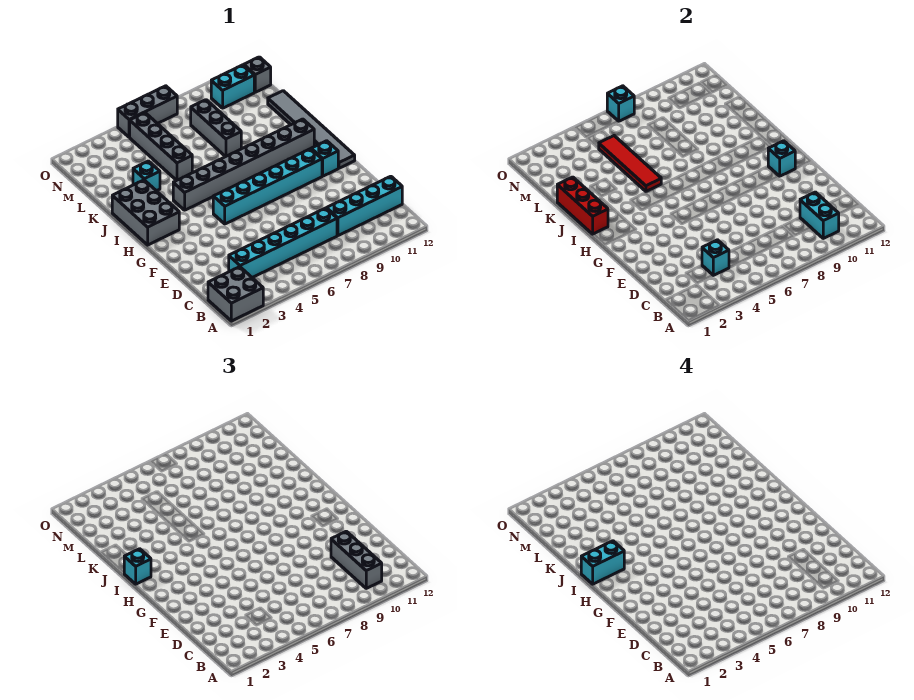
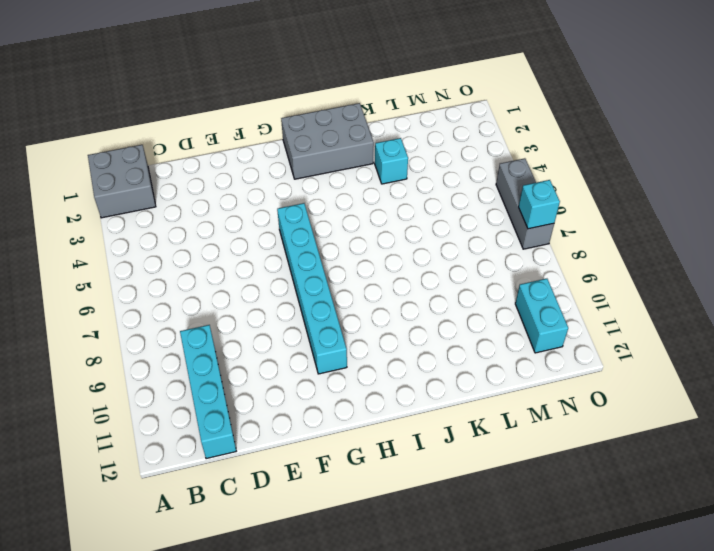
none -> cyan 1x6 brick [229,208,337,278]
none -> cyan 1x1 brick [311,141,338,176]
none -> grey 1x6 tile [268,91,355,168]

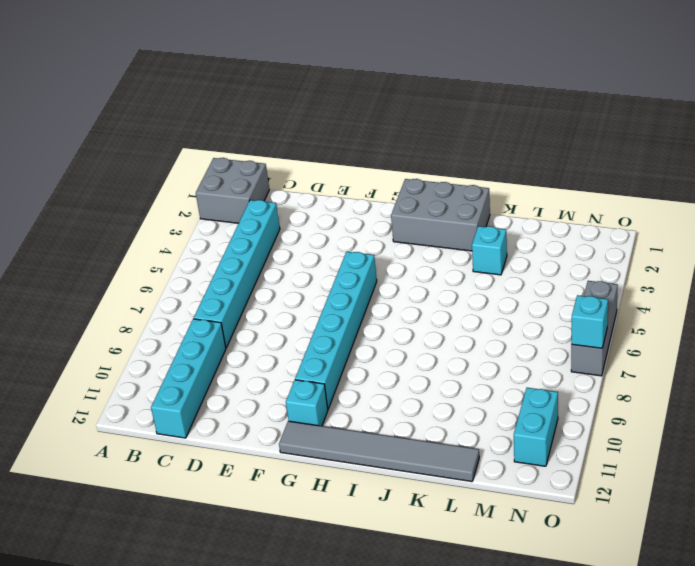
none -> grey 1x8 brick [173,119,314,210]
none -> grey 1x4 brick [130,113,192,180]
none -> grey 1x3 brick [191,100,241,157]

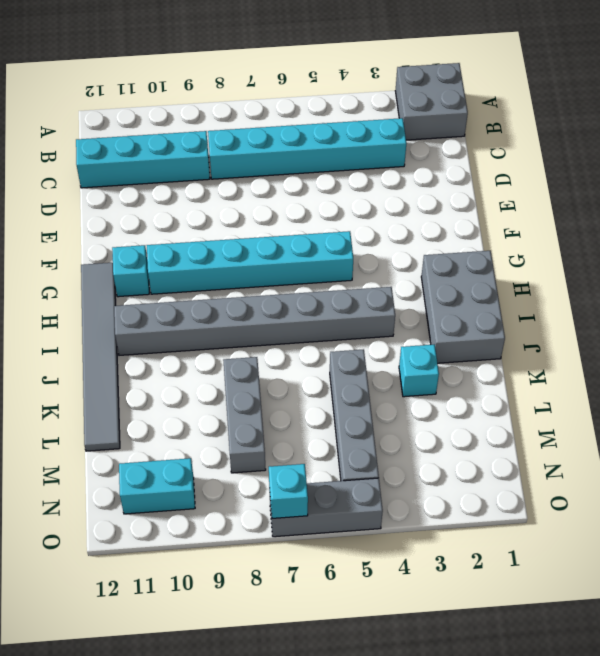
none -> grey 1x1 brick [244,57,271,92]
none -> cyan 1x2 brick [800,192,839,238]
none -> cyan 1x1 brick [702,240,729,275]

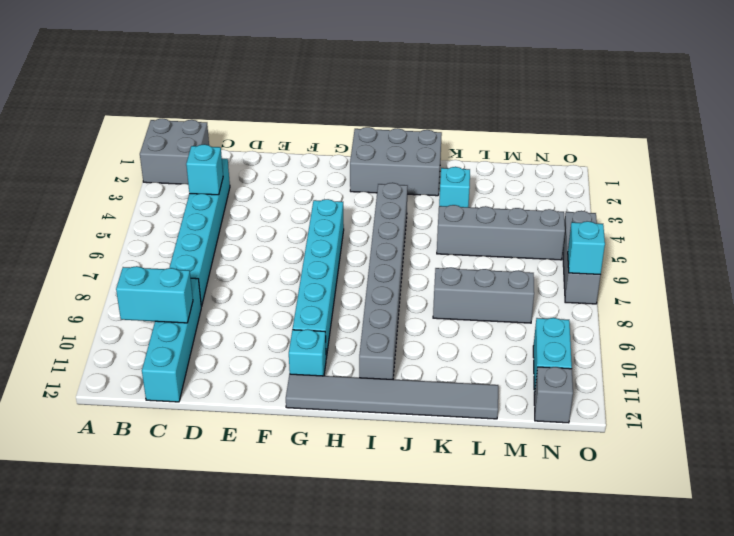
none -> cyan 1x1 brick [768,141,795,176]
none -> red 1x3 brick [557,177,608,234]
none -> red 1x4 tile [599,136,661,191]

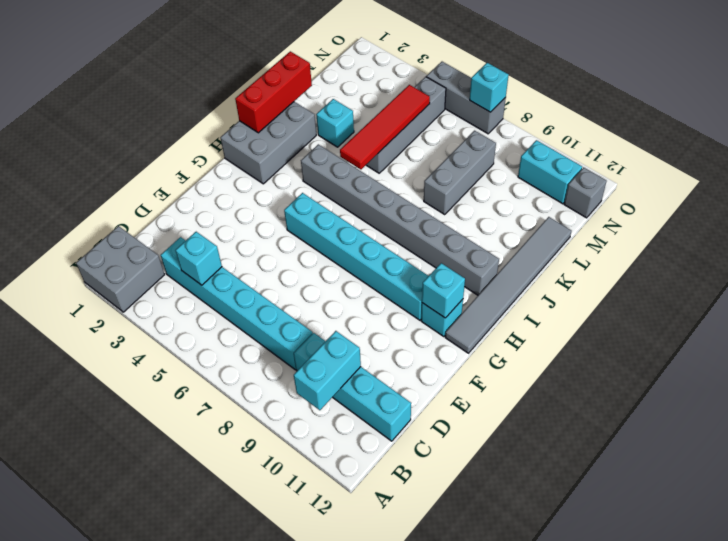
none -> grey 1x3 brick [331,531,382,588]
none -> cyan 1x1 brick [124,549,151,584]
none -> cyan 1x2 brick [581,541,624,584]

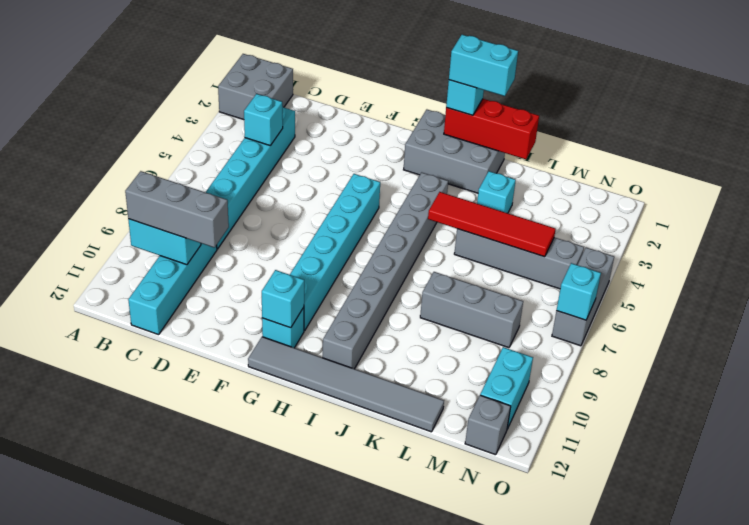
cyan 1x2 brick [449,35,518,96] -> cyan 1x2 brick turned to [581,541,624,584]

